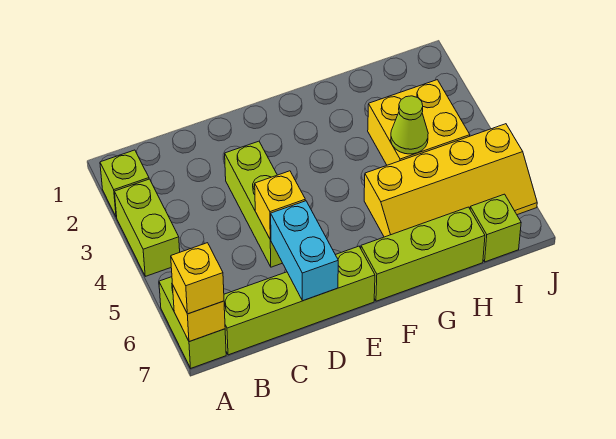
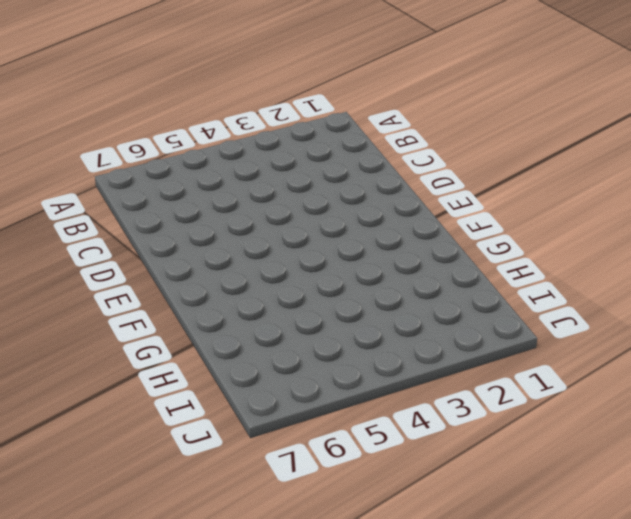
none -> lime 1x1 brick [100,150,149,217]
none -> lime 1x2 brick [114,179,180,276]
none -> lime 1x2 brick [159,277,226,368]

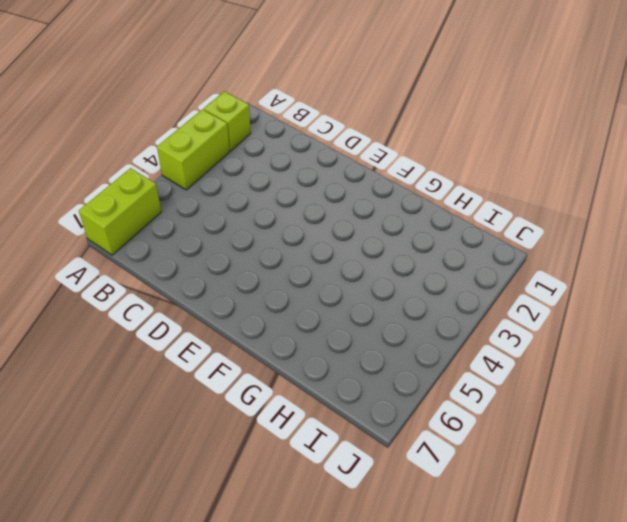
none -> lime 1x4 brick [224,246,375,355]
none -> lime 1x3 brick [225,141,282,267]
none -> lime 1x3 brick [361,207,485,301]

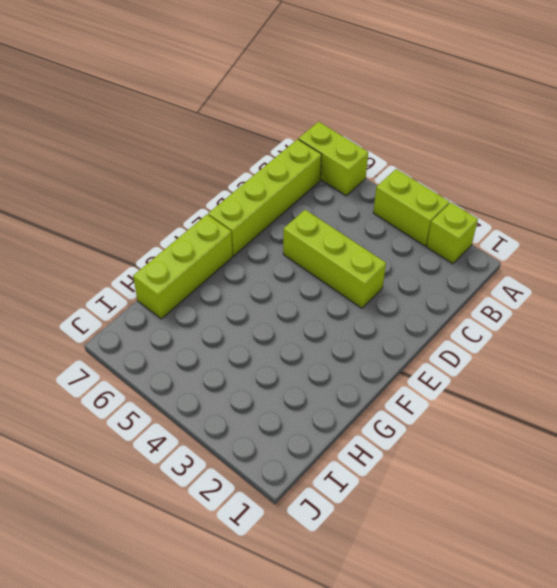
none -> yellow 2x4 slope [364,124,537,237]
none -> yellow 2x2 brick [368,80,470,165]
none -> lime 1x1 brick [470,194,521,262]

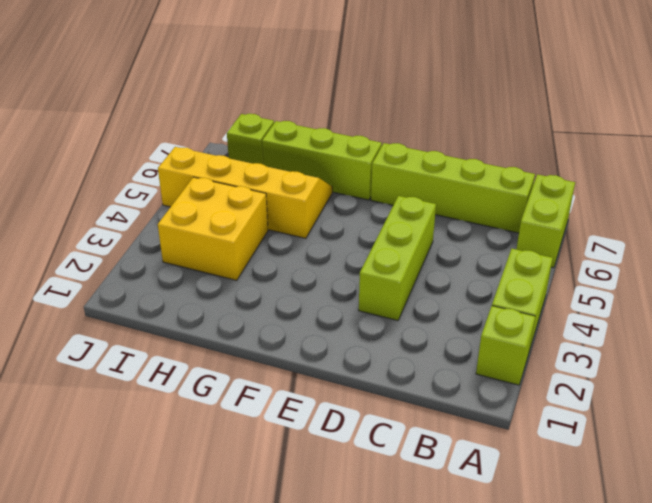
none -> yellow 1x1 brick [173,286,225,342]
none -> yellow 1x1 brick [255,171,305,240]
none -> cyan 1x2 brick [271,201,338,301]

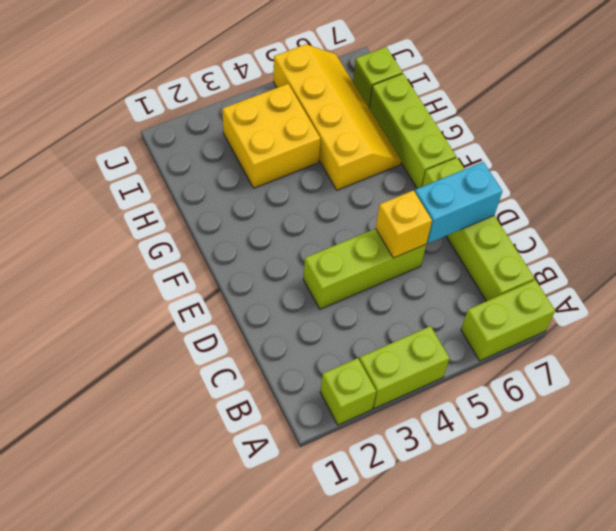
none -> yellow 1x1 brick [173,286,225,342]
none -> lime 1x1 cone [391,96,428,154]
none -> yellow 1x1 brick [171,243,224,314]

